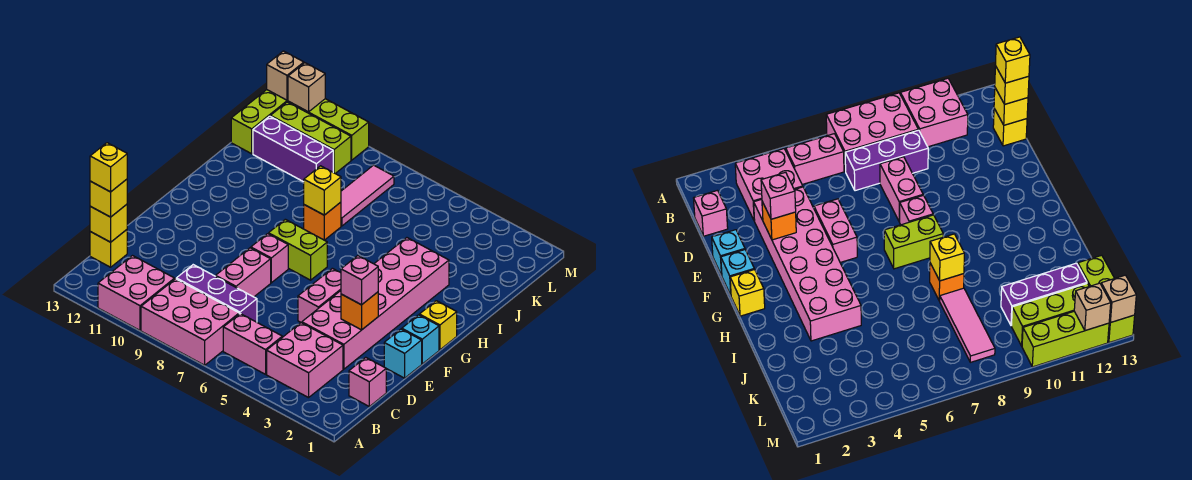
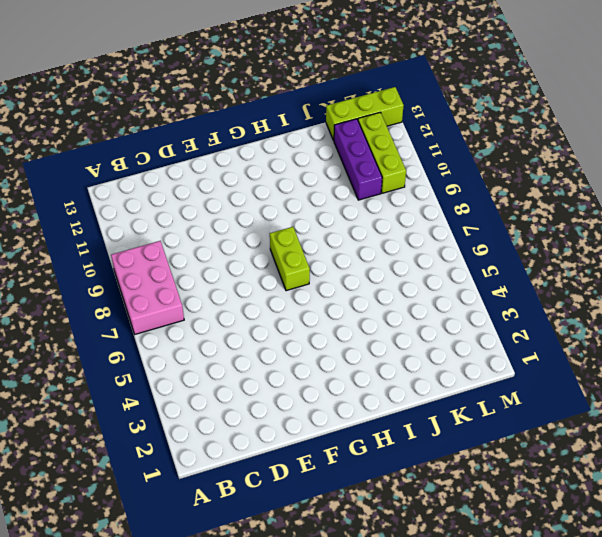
none -> pink 2x2 brick [98,256,175,330]
none -> pink 2x2 brick [267,323,343,398]
none -> pink 1x2 brick [223,314,282,374]

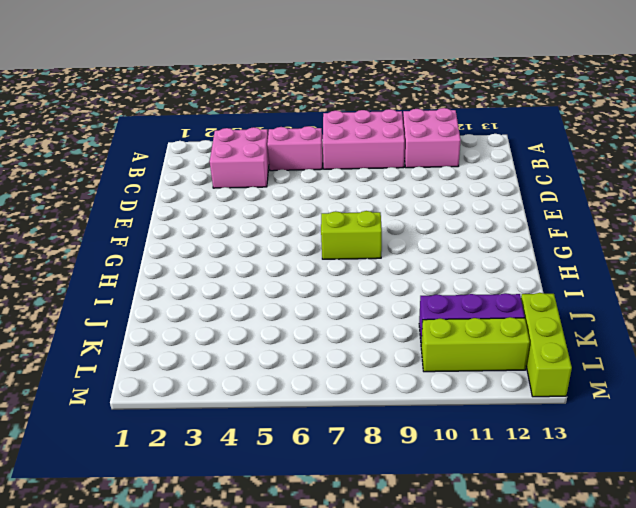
none -> pink 1x1 brick [349,357,386,406]
none -> purple 1x3 brick [176,265,257,322]
none -> yellow 1x1 brick [90,230,127,267]

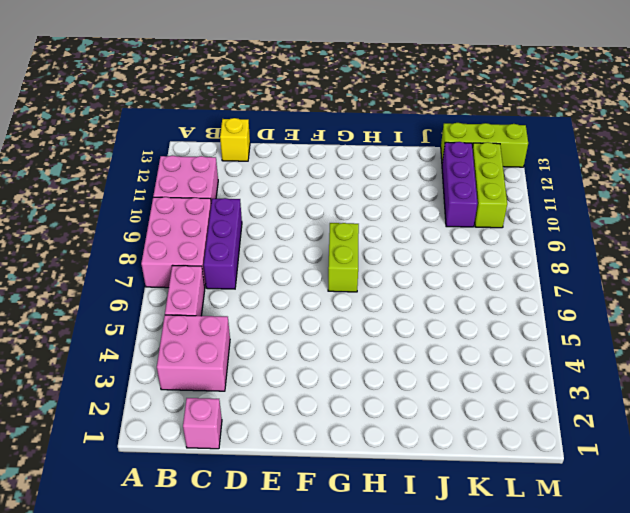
none -> pink 2x6 brick [302,238,449,369]
none -> pink 1x2 brick [216,248,271,297]
none -> cyan 1x1 brick [384,329,422,378]

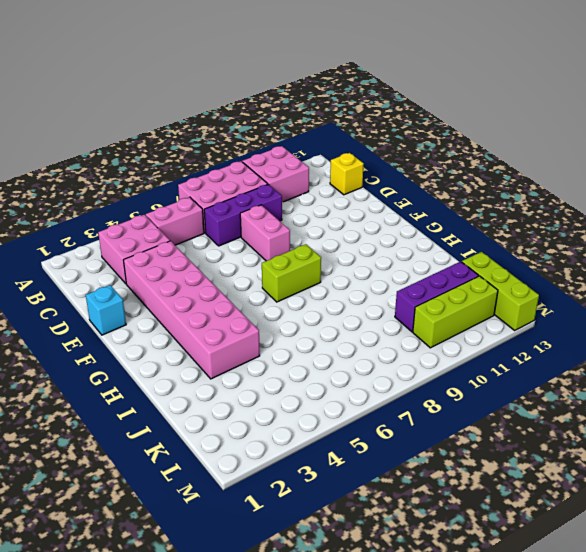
none -> pink 1x1 brick [349,357,386,406]
none -> pink 1x2 brick [298,268,341,323]
none -> cyan 1x1 brick [402,315,439,364]

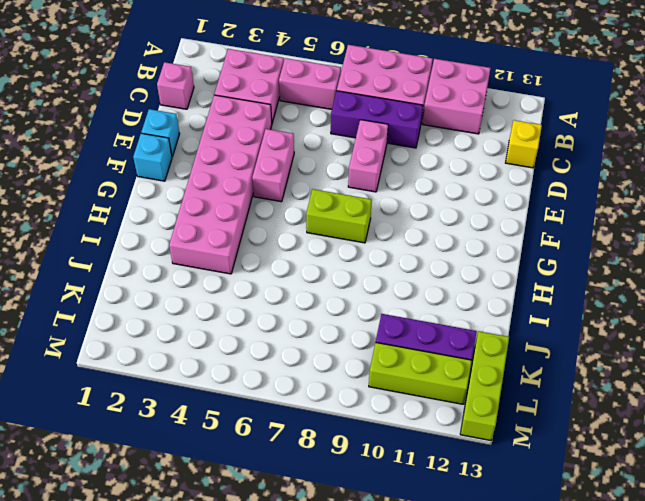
none -> pink 1x1 brick [251,234,288,283]
none -> yellow 1x1 brick [419,301,457,350]
none -> orange 1x1 brick [304,202,341,240]

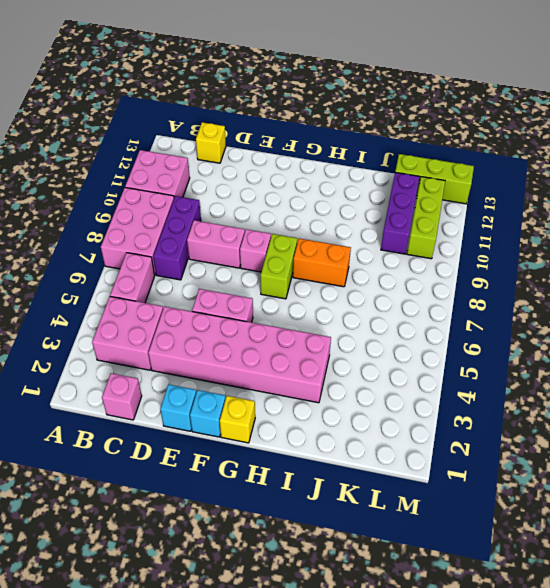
orange 1x2 brick [293,238,351,287] -> orange 1x1 brick [304,202,341,240]
none -> pink 1x3 tile [341,165,394,226]
none -> lime 1x3 brick [288,99,369,160]
none -> yellow 1x1 brick [90,204,127,242]

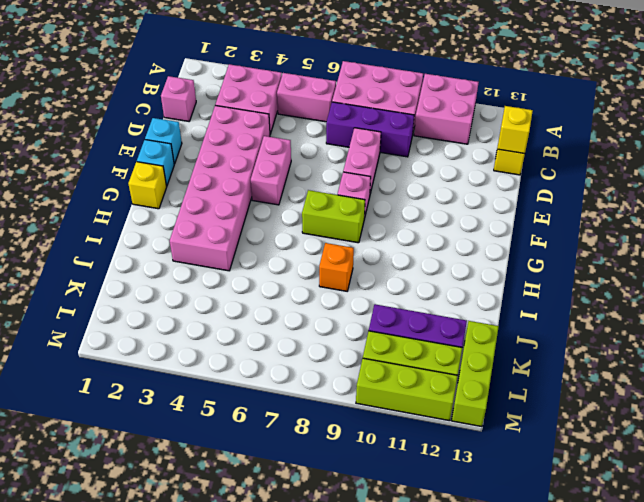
none -> pink 1x3 tile [341,165,394,226]
none -> orange 1x1 brick [341,292,378,330]
none -> yellow 1x1 brick [304,166,341,215]

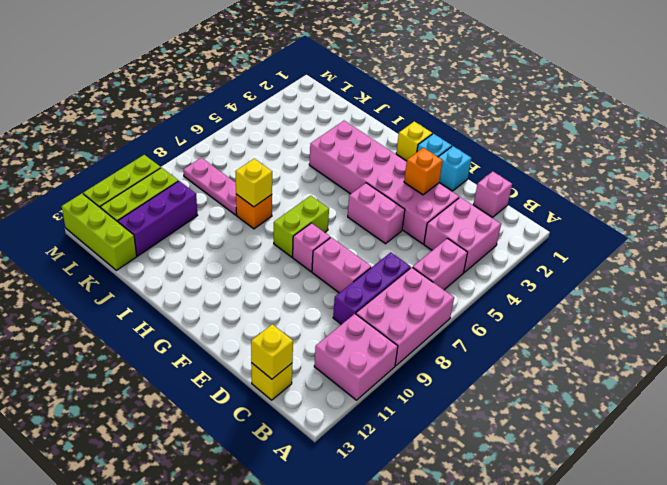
pink 1x3 plate [183,158,237,215] -> pink 1x3 tile [341,165,394,226]
none -> tan 1x1 brick [288,63,325,112]
none -> tan 1x1 brick [267,51,304,100]
none -> yellow 1x1 brick [90,179,127,217]

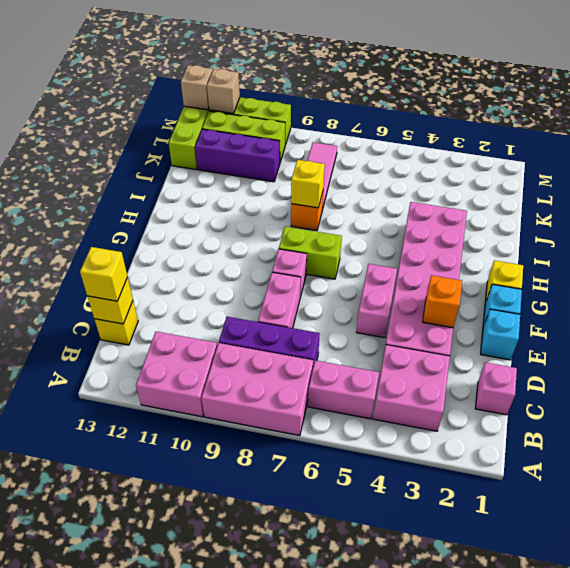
none -> pink 1x1 brick [341,256,378,305]
none -> yellow 1x1 brick [90,143,127,192]

